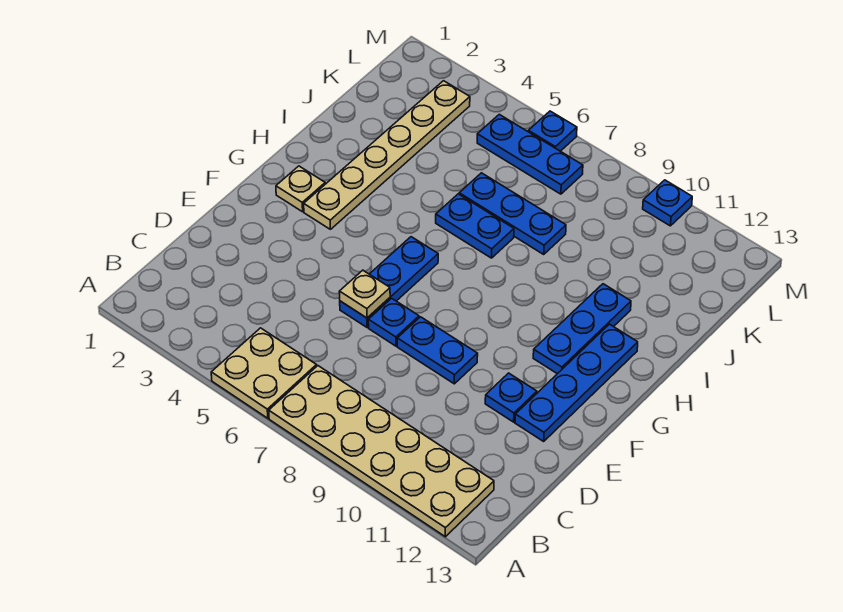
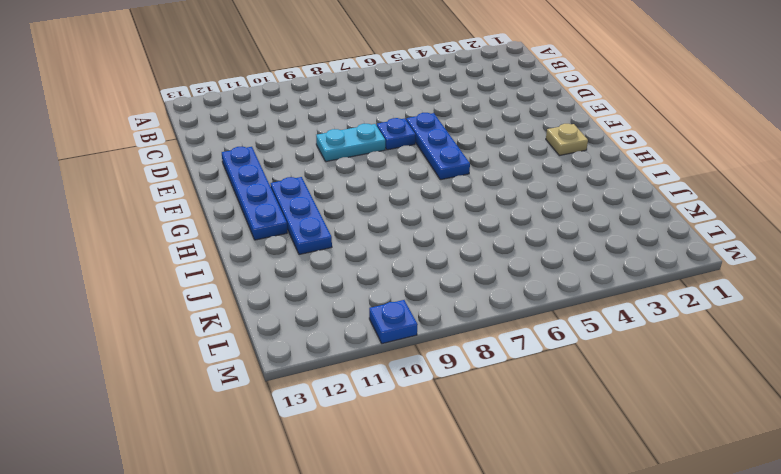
cyan 1x2 plate [316,124,385,162] -> blue 1x2 plate [397,317,478,384]
none -> tan 2x2 plate [211,328,317,418]
none -> tan 2x6 plate [269,366,494,537]
none -> blue 1x1 plate [485,373,537,422]

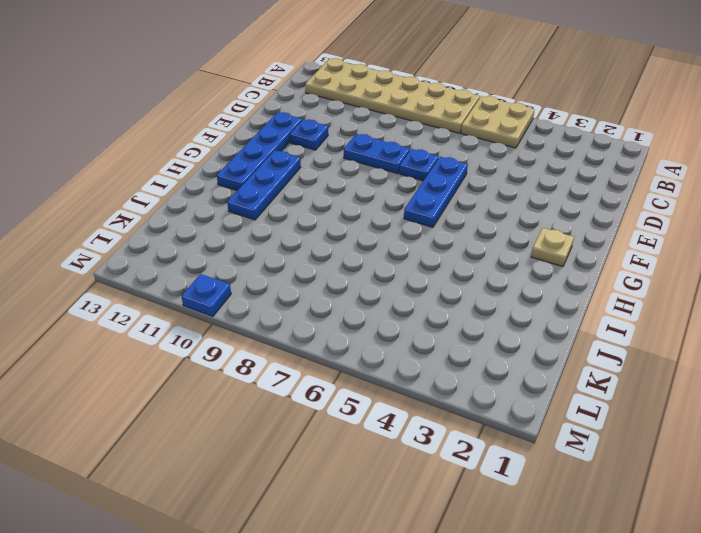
none -> tan 1x6 plate [304,81,470,229]
none -> blue 1x2 plate [436,194,514,258]
none -> blue 1x3 plate [459,173,566,254]

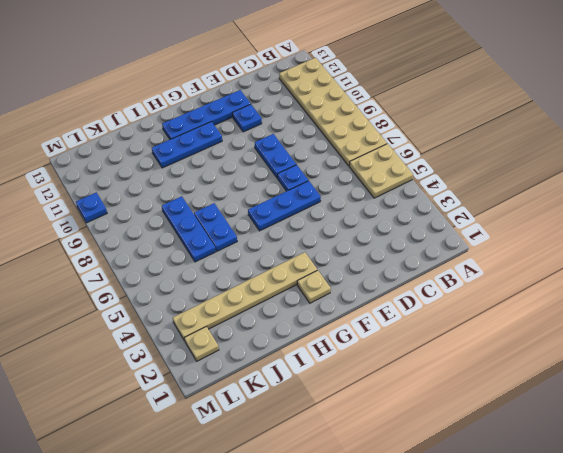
tan 1x1 plate [185,327,219,361] -> tan 1x1 plate moved to [339,270,390,318]
none -> blue 1x3 plate [477,114,583,194]
none -> blue 1x1 plate [528,111,577,151]

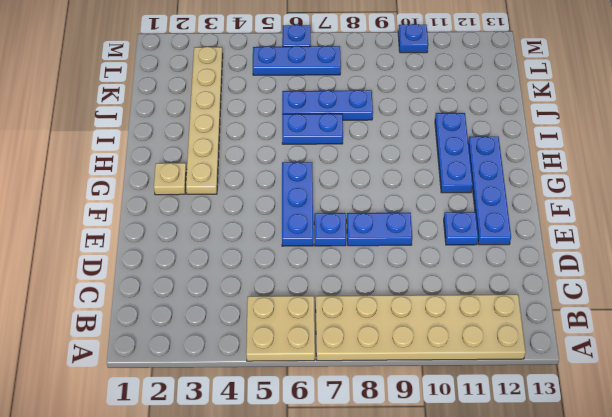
none -> tan 1x1 plate [339,270,390,318]

